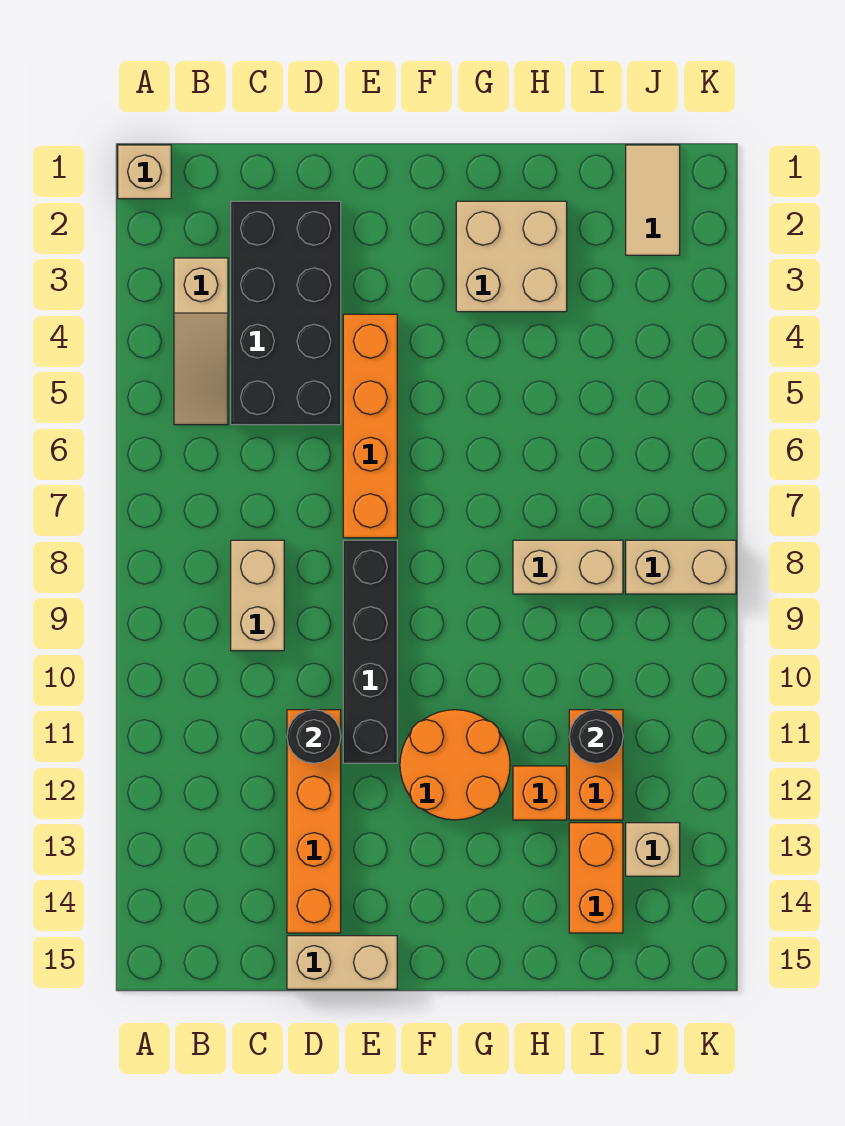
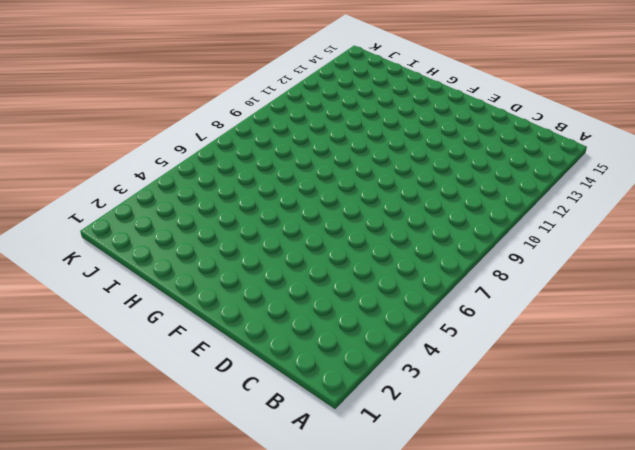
none -> tan 1x1 brick [118,145,171,199]
none -> tan 1x3 slope [174,258,228,425]
none -> black 2x4 brick [231,201,341,425]

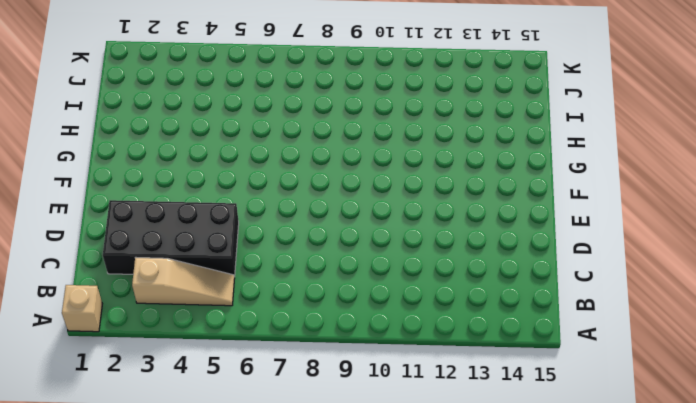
none -> tan 1x2 brick [231,540,284,651]
none -> orange 1x4 brick [287,710,341,933]
none -> tan 1x2 brick [287,936,397,989]

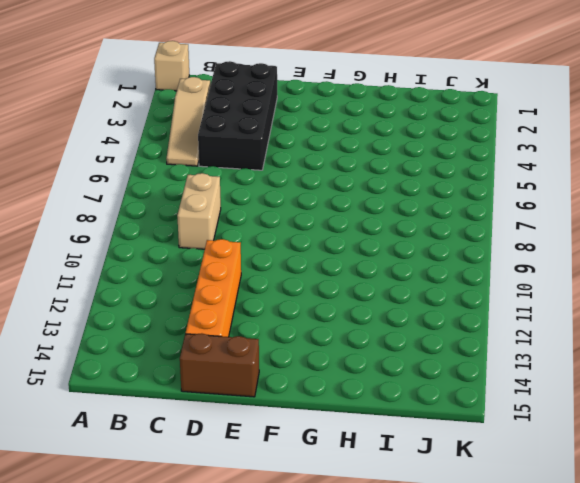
brown 1x2 brick [180,333,259,397] -> tan 1x2 brick [287,936,397,989]
none -> orange 1x4 brick [343,314,397,538]
none -> black 1x4 brick [343,540,397,763]
none -> orange 2x2 round brick [400,710,510,820]

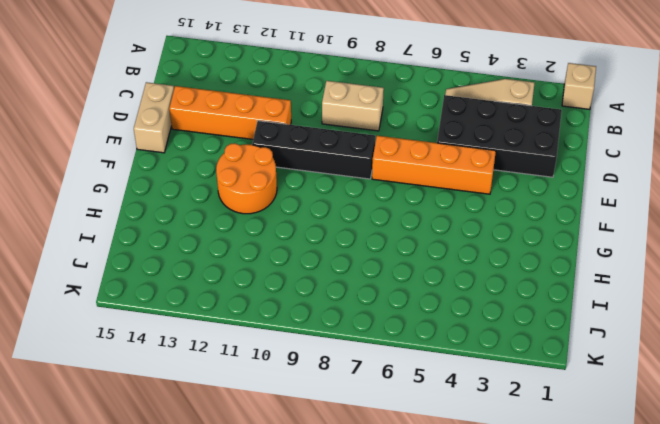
none -> tan 2x2 brick [456,201,567,312]
none -> tan 1x2 brick [513,540,623,594]
none -> orange 1x1 brick [513,766,567,820]

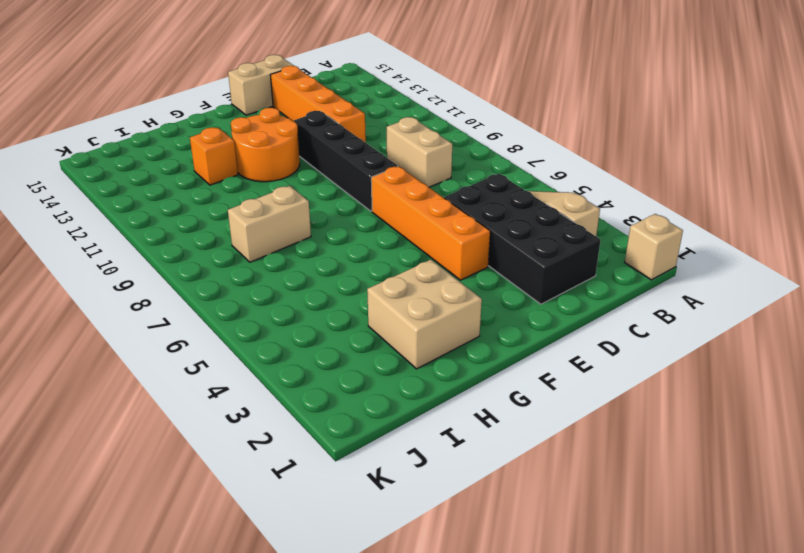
none -> orange 1x2 brick [569,710,623,820]
none -> orange 1x2 brick [569,823,623,933]
none -> tan 1x2 tile [626,145,680,255]

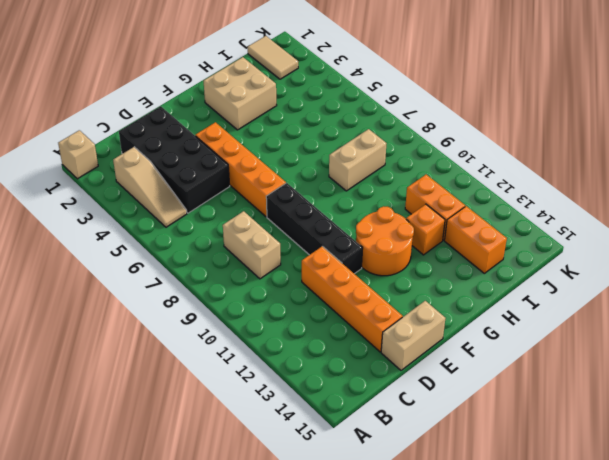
none -> tan 1x2 brick [626,540,736,594]
none -> tan 1x1 brick [626,823,680,876]
none -> black 1x1 round brick [287,710,341,763]

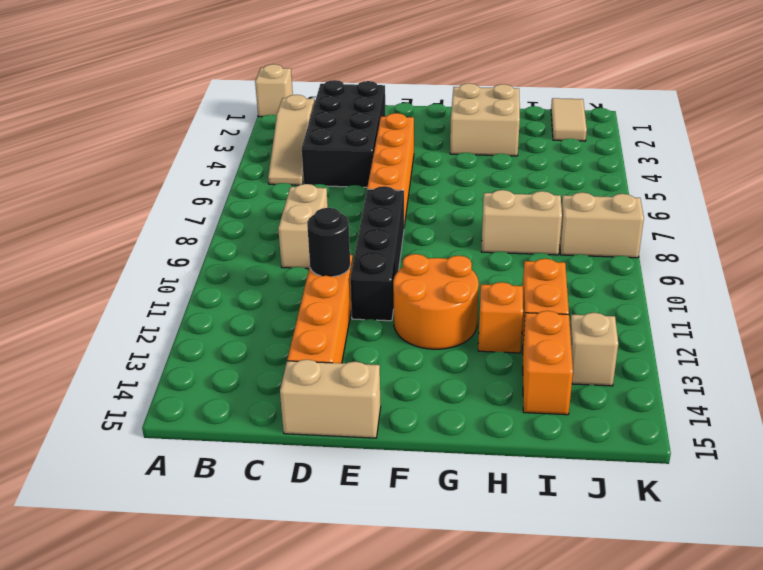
none -> black 1x1 round brick [569,710,623,763]

